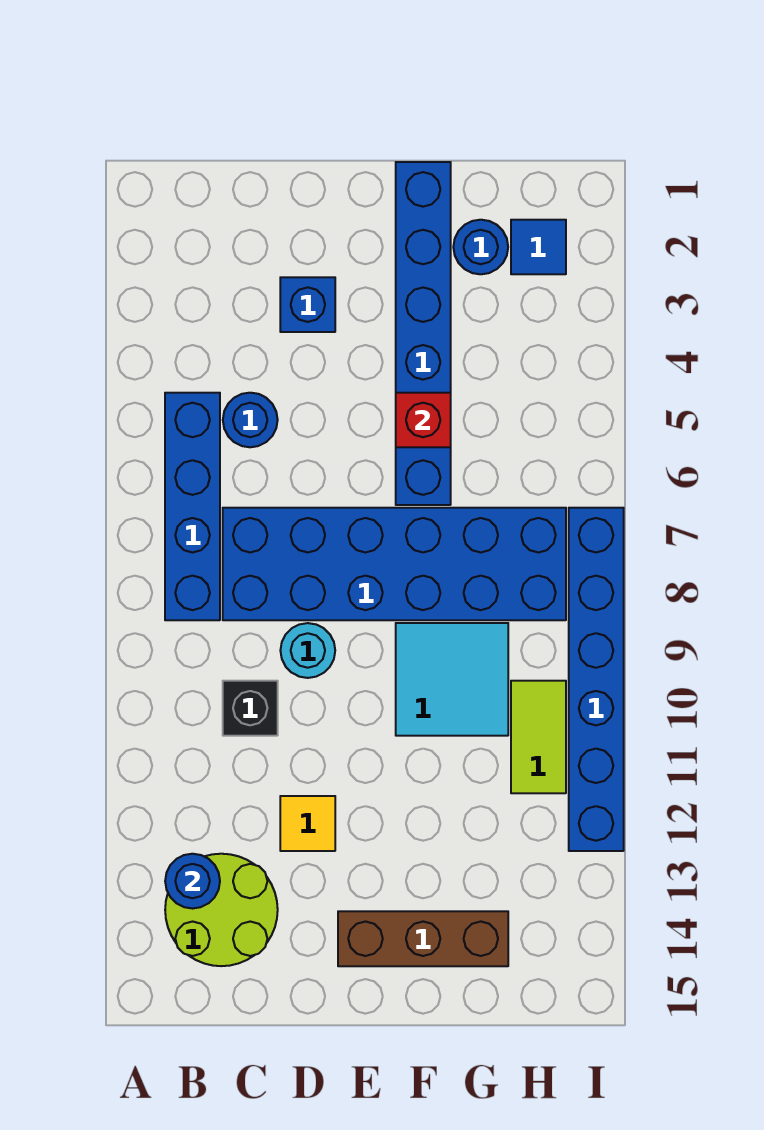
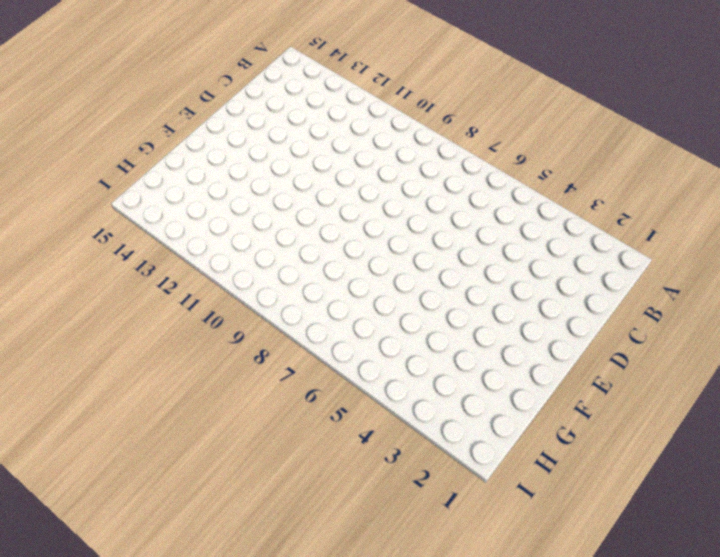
none -> blue 1x4 brick [165,393,220,620]
none -> lime 2x2 round brick [165,854,278,966]
none -> blue 1x1 round brick [223,393,278,447]

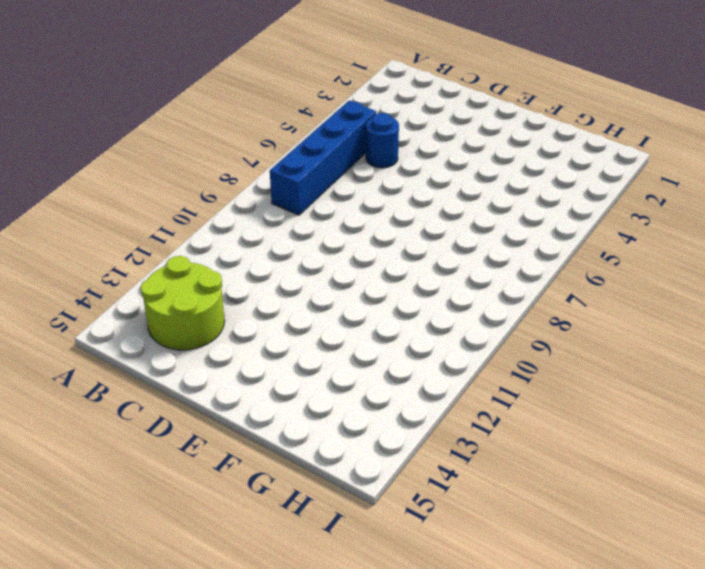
none -> blue 2x6 brick [223,508,566,620]
none -> black 1x1 brick [223,681,278,736]
none -> blue 1x1 brick [280,277,335,332]

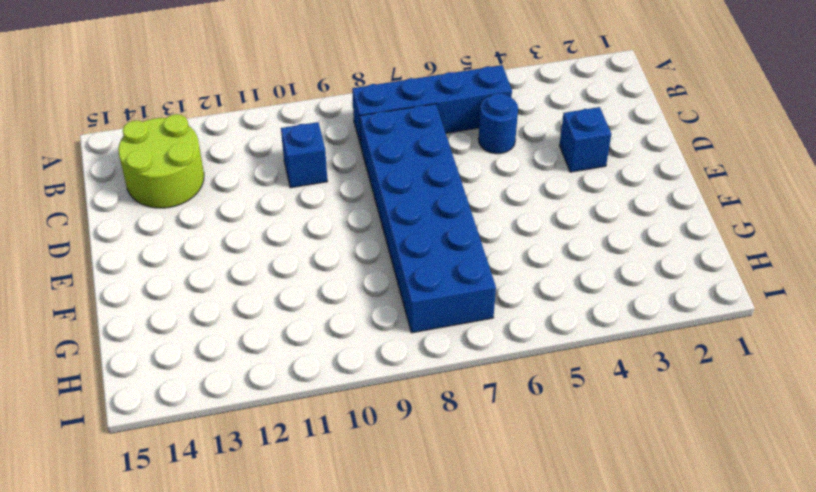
blue 1x1 brick [281,122,328,188] -> black 1x1 brick [223,681,278,736]
none -> cyan 1x1 round brick [280,623,335,678]
none -> yellow 1x1 tile [280,796,335,851]
none -> brown 1x3 brick [338,911,508,966]

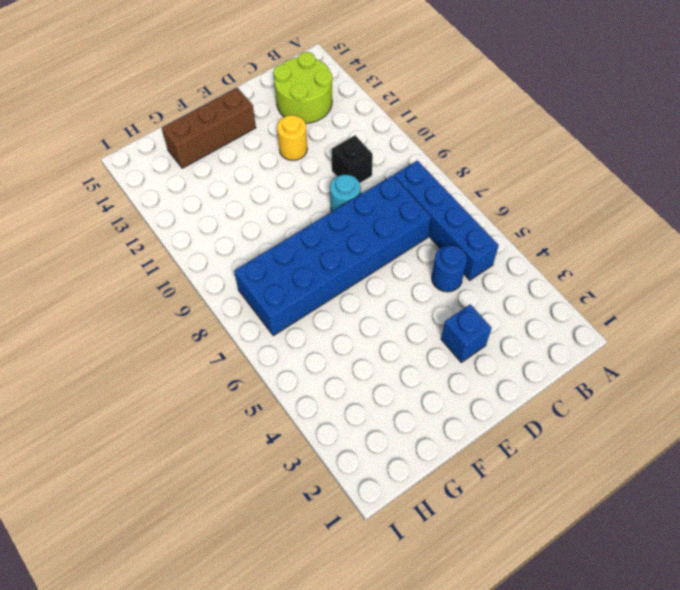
yellow 1x1 round brick [277,115,307,160] -> yellow 1x1 tile [280,796,335,851]
none -> blue 1x6 brick [396,162,451,505]
none -> cyan 2x2 tile [396,623,508,736]
none -> blue 1x1 round brick [453,220,508,274]

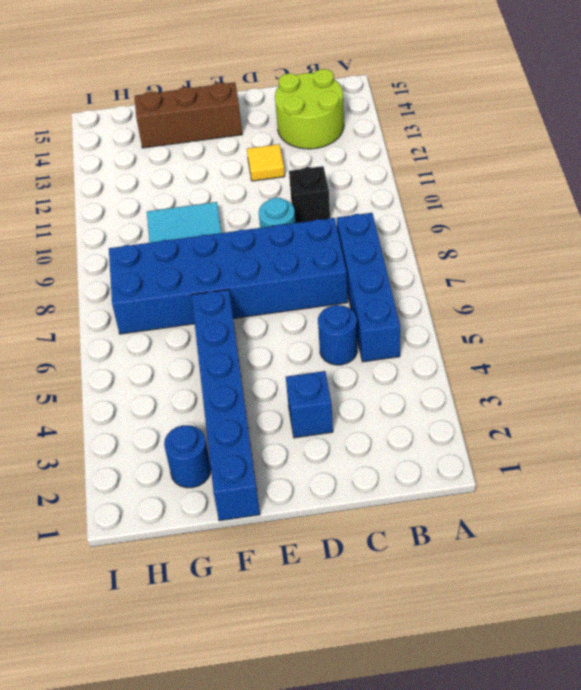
none -> blue 1x1 tile [511,220,566,274]
none -> lime 1x2 tile [511,681,566,793]
none -> blue 1x6 brick [569,508,624,851]

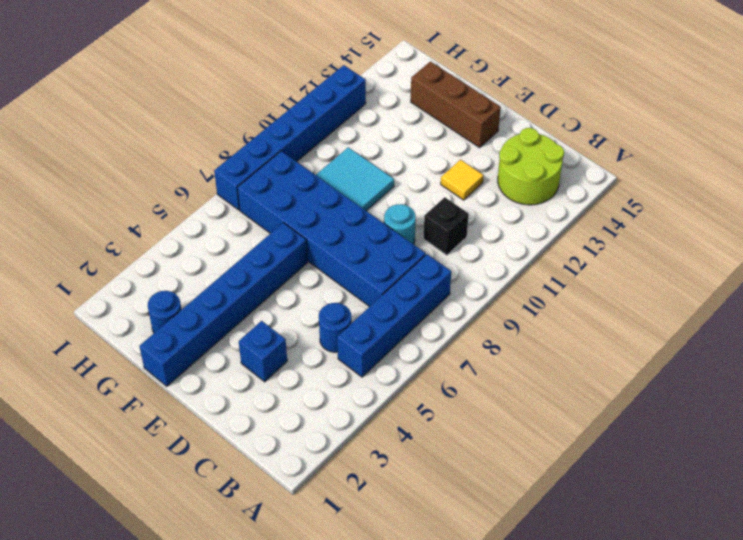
none -> blue 1x1 tile [511,220,566,274]
none -> lime 1x2 tile [511,681,566,793]
none -> blue 1x1 round brick [165,854,220,909]

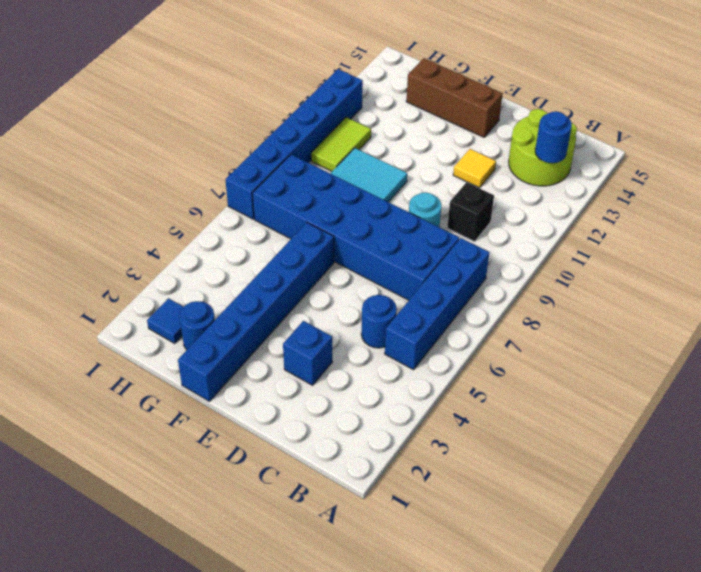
none -> red 1x1 brick [396,393,451,447]

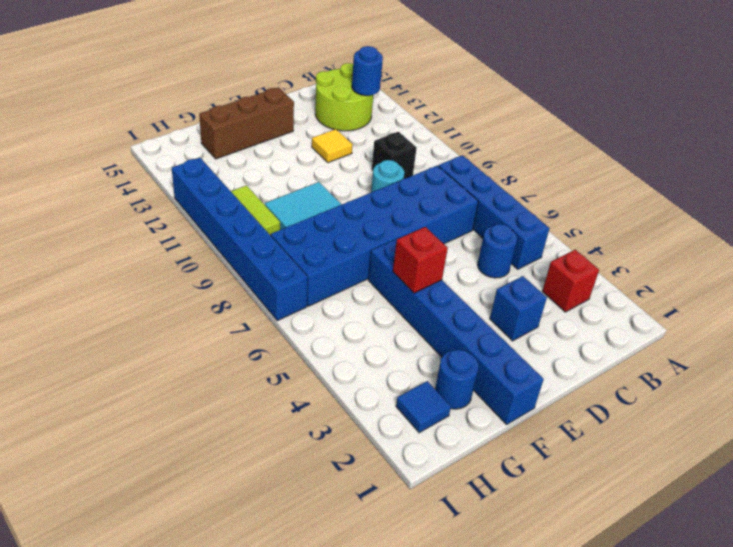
red 1x1 brick [542,250,599,312] -> none

